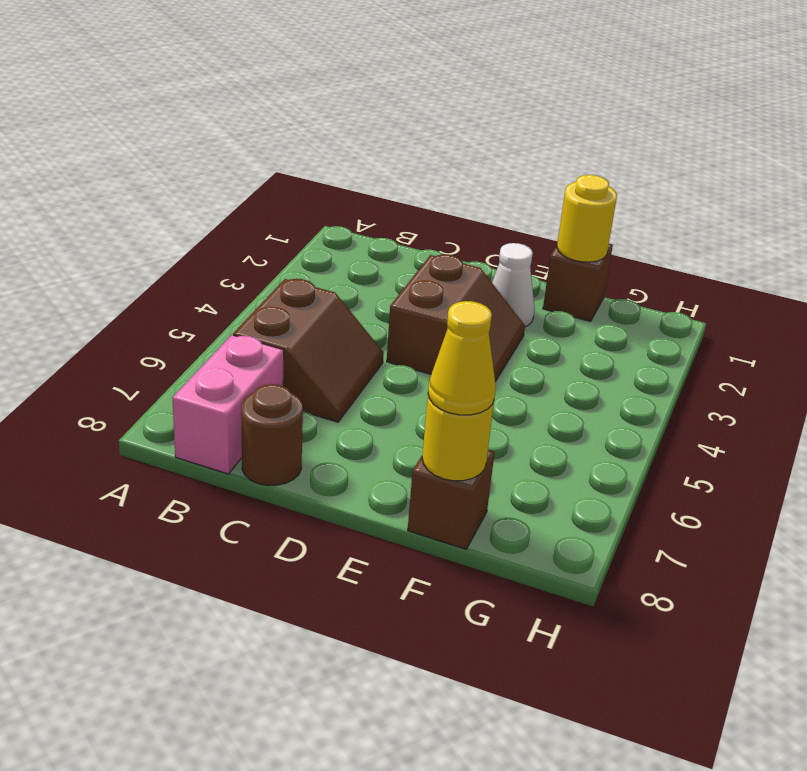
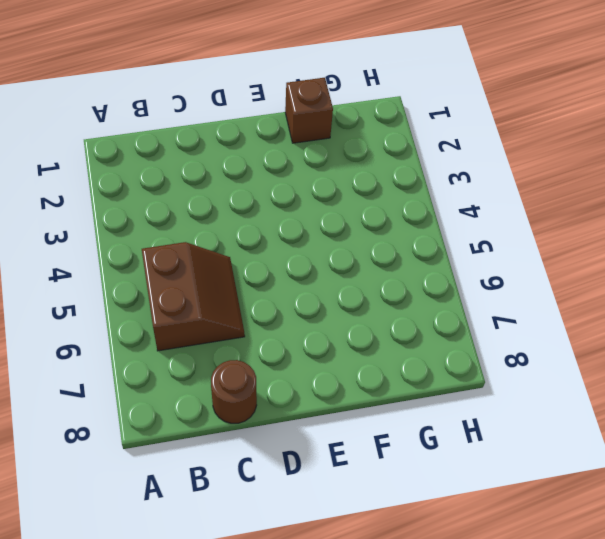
none -> pink 1x2 brick [172,335,284,474]
none -> brown 2x2 slope [387,255,525,382]

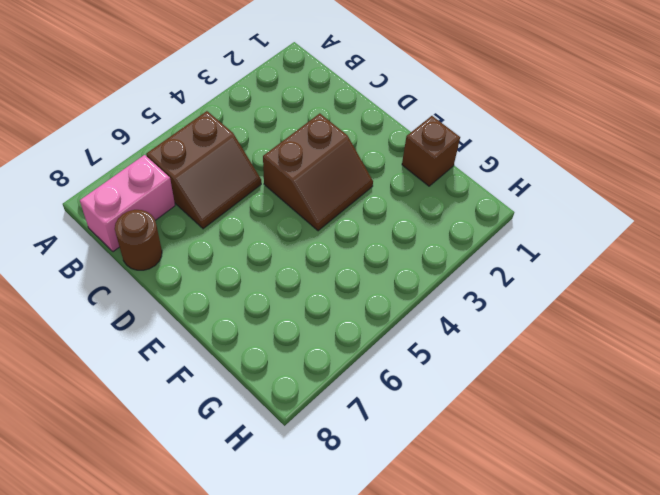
none -> white 1x1 cone [492,243,535,327]
none -> brown 1x1 brick [408,450,495,549]

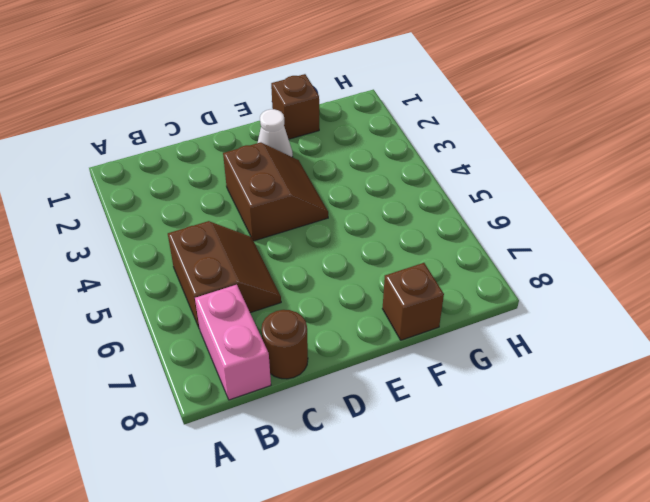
none -> yellow 1x1 round brick [557,175,617,262]
none -> yellow 1x1 round brick [422,395,494,481]

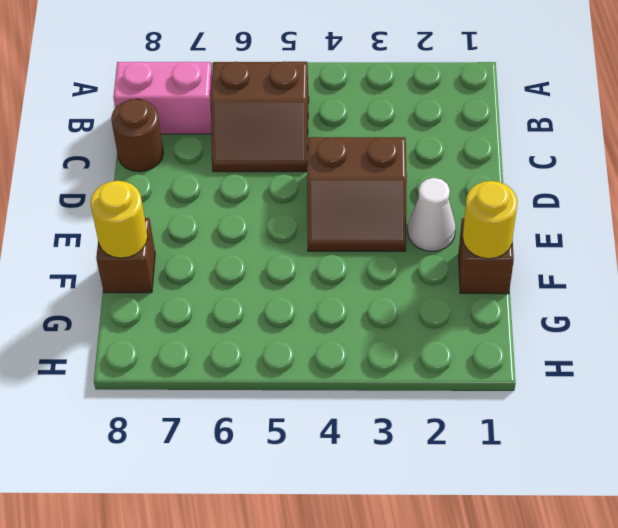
none -> yellow 1x1 cone [428,301,496,415]

